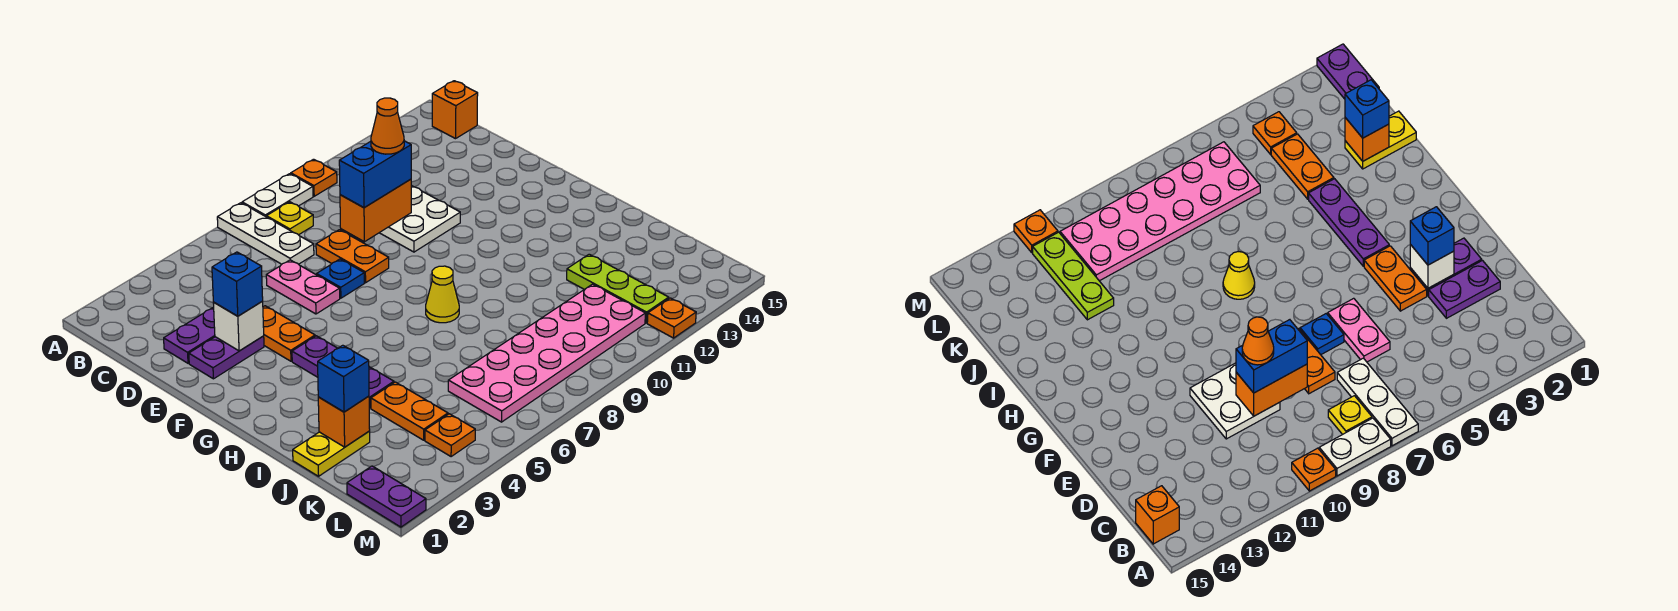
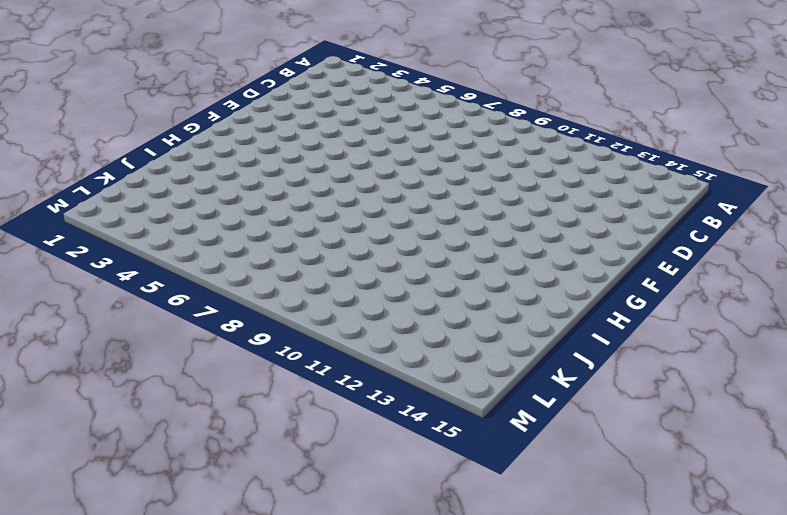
none -> white 1x3 plate [217,203,314,264]
none -> white 1x2 plate [242,174,313,217]
none -> orange 1x1 plate [291,159,337,196]

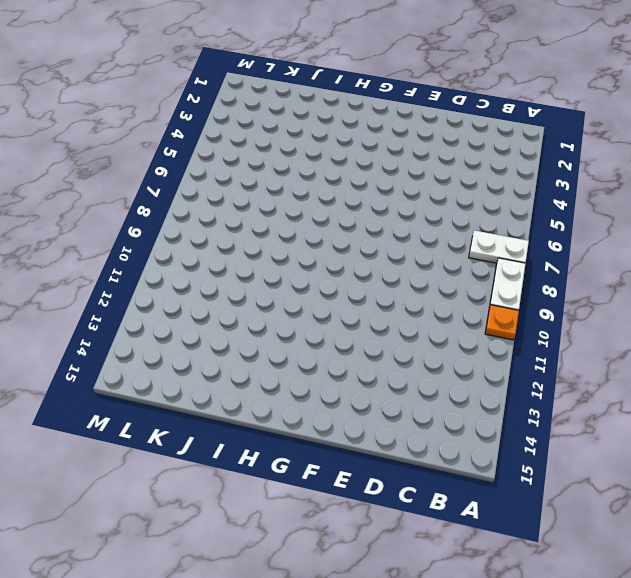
white 1x2 plate [469,230,529,263] -> white 1x3 plate [217,203,314,264]
none -> yellow 1x1 plate [267,202,313,235]
none -> orange 1x1 brick [432,81,478,139]
none -> purple 1x2 plate [164,307,215,363]

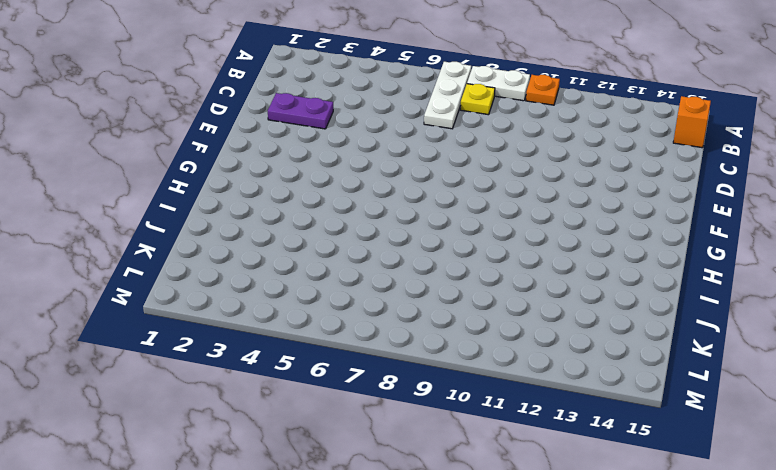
none -> pink 1x2 plate [266,260,340,314]
none -> orange 1x2 plate [316,230,389,283]
none -> white 2x2 plate [380,185,460,252]

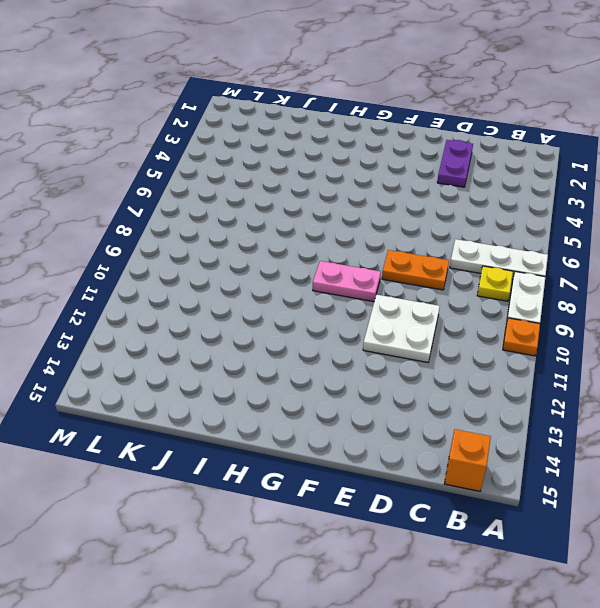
pink 1x2 plate [313,261,381,302] -> pink 1x2 plate moved to [266,260,340,314]
none -> purple 1x2 plate [189,336,264,379]
none -> orange 1x2 plate [263,306,315,361]
none -> blue 1x1 plate [317,259,364,298]

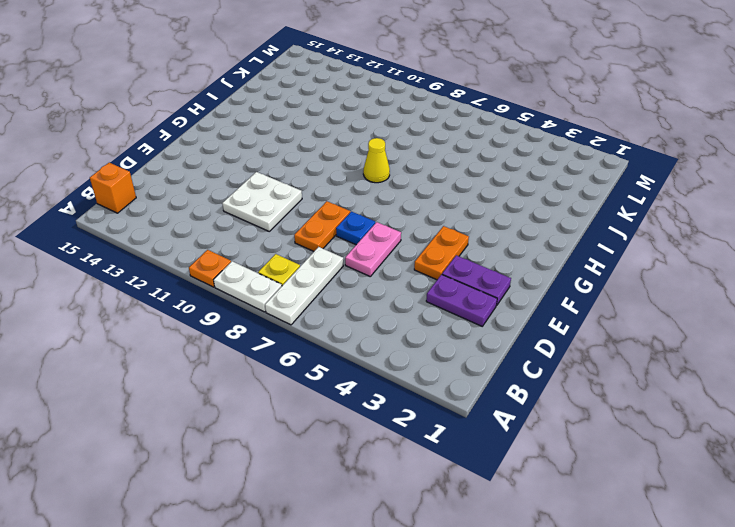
none -> purple 1x3 plate [292,336,394,408]
none -> yellow 1x2 plate [293,431,370,476]
none -> orange 1x2 plate [371,382,448,440]

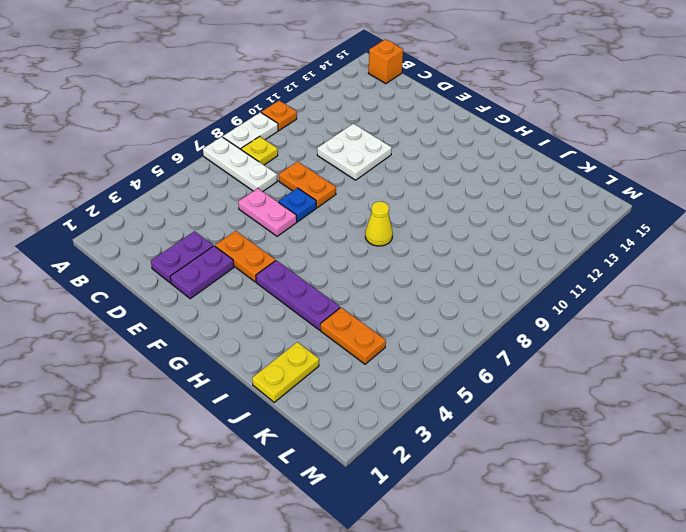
none -> lime 1x3 plate [567,254,669,323]
none -> pink 2x6 plate [448,284,645,422]
none -> purple 1x2 plate [347,466,426,527]

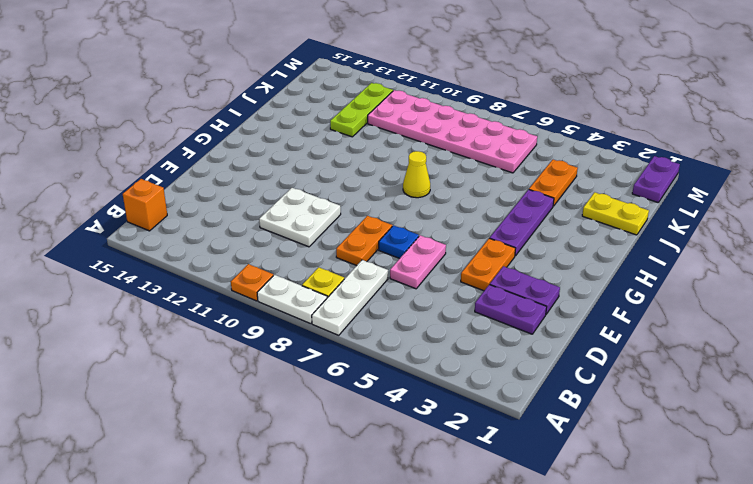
none -> orange 1x1 plate [425,414,475,457]
none -> orange 1x1 plate [647,298,696,338]
none -> orange 1x2 brick [340,179,411,242]

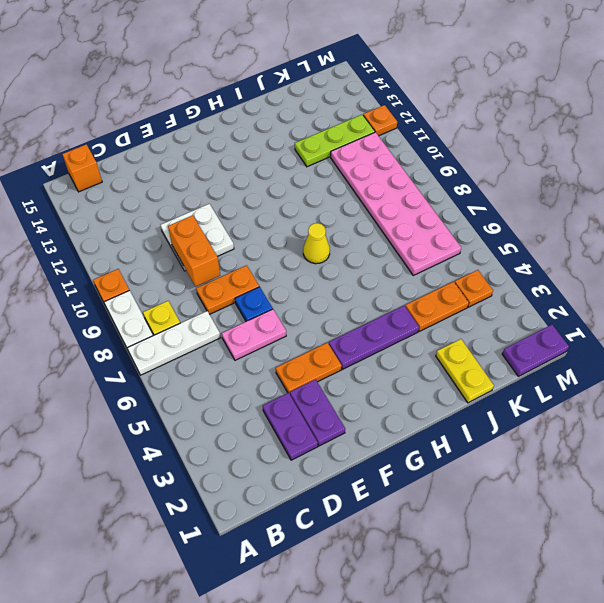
none -> white 1x1 brick [213,301,264,351]
none -> orange 1x1 brick [318,396,370,447]
none -> blue 1x2 brick [339,141,411,208]

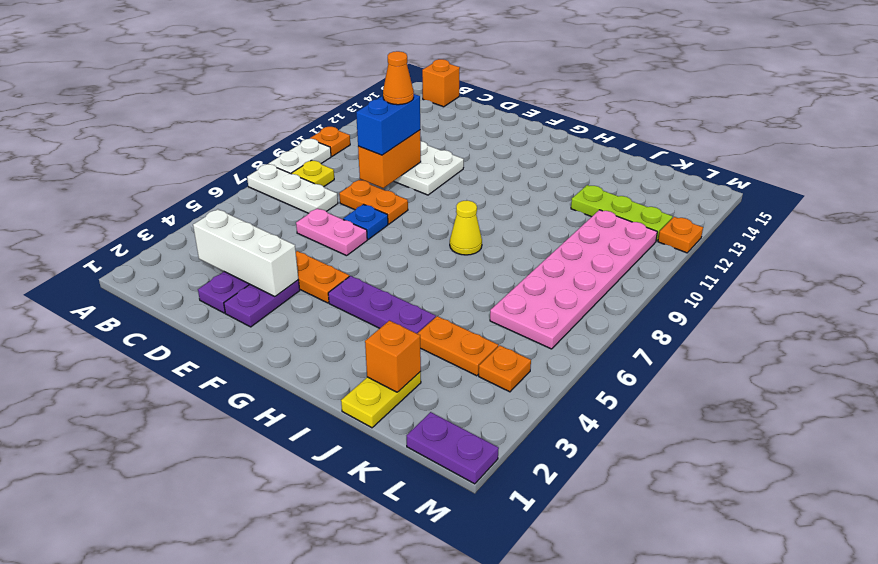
white 1x3 brick [193,209,298,297] -> white 1x1 brick [213,301,264,351]
none -> blue 1x1 brick [212,252,263,316]
none -> blue 1x1 brick [318,345,369,412]

